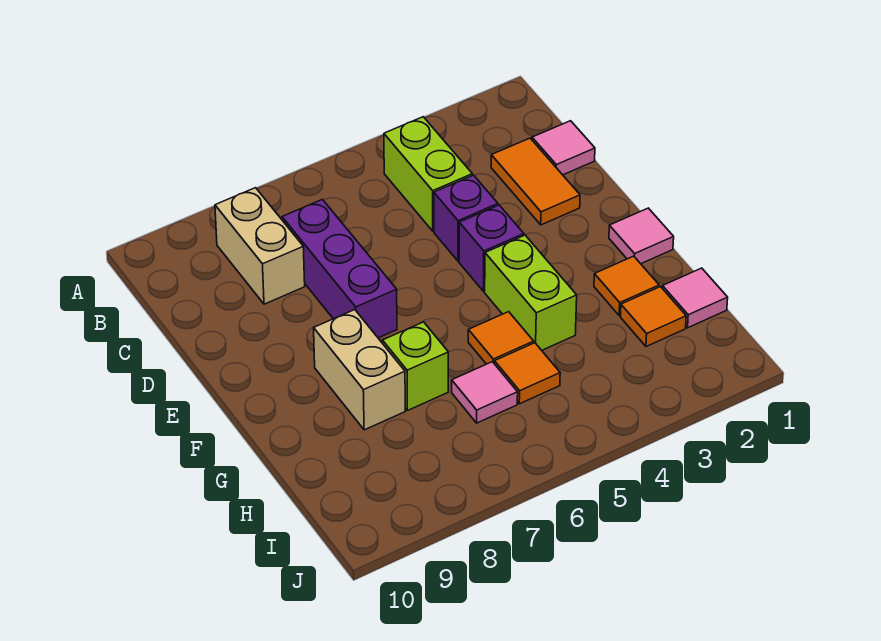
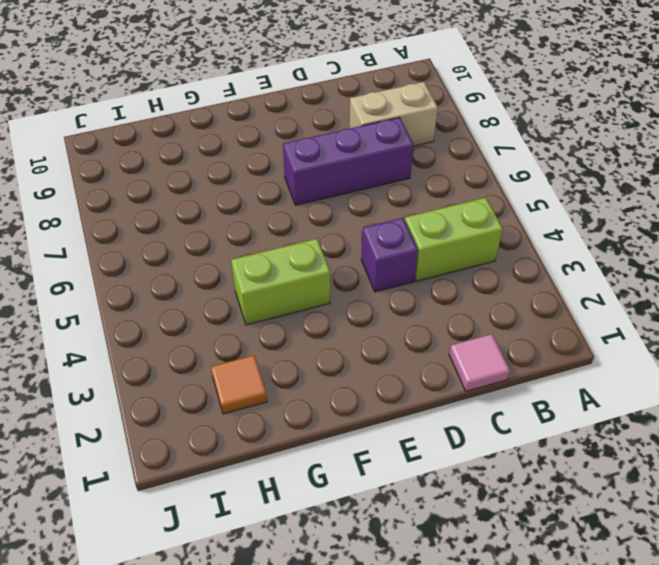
none -> orange 1x2 tile [491,138,580,225]
none -> purple 1x1 brick [459,205,524,291]
none -> pink 1x1 tile [609,208,674,264]

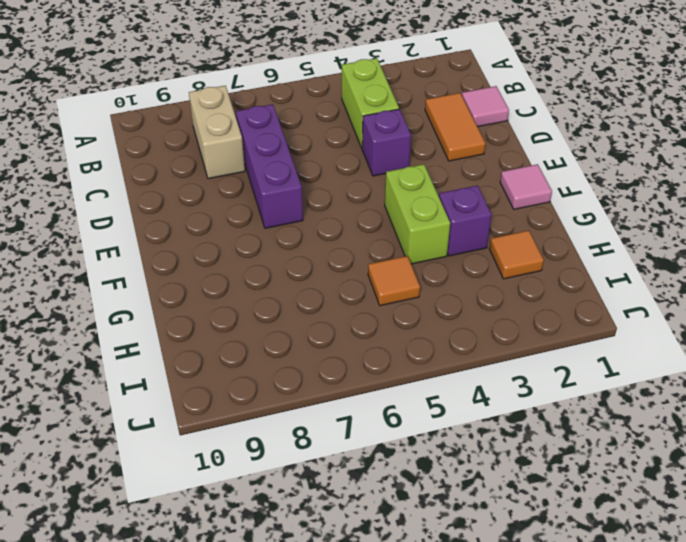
purple 1x1 brick [439,185,492,256] -> purple 1x1 brick moved to [459,205,524,291]
none -> tan 1x2 brick [314,310,405,430]
none -> orange 1x1 tile [594,256,659,316]
none -> orange 1x1 tile [468,312,534,364]

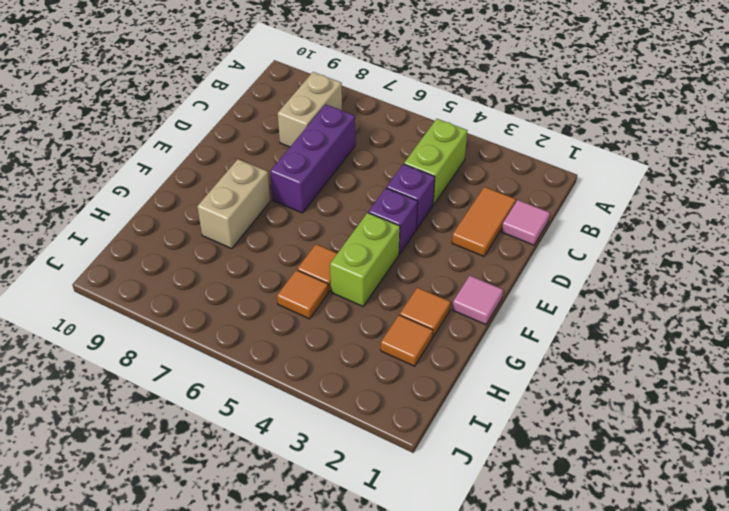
none -> lime 1x1 brick [383,322,448,410]
none -> pink 1x1 tile [662,268,728,328]
none -> pink 1x1 tile [452,362,518,423]

